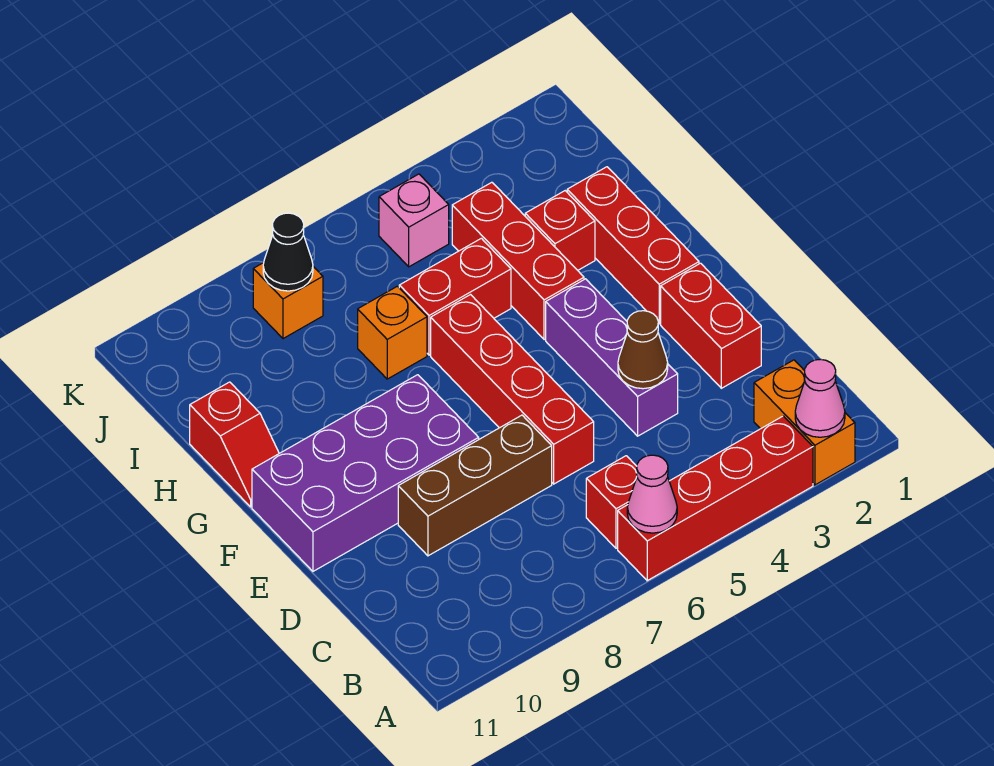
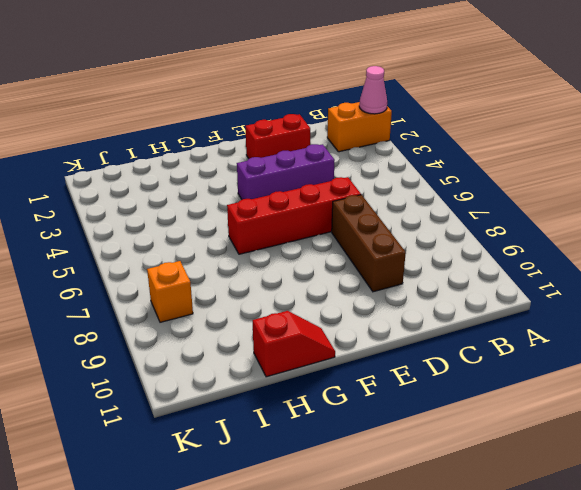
none -> red 1x4 brick [618,416,813,581]
none -> red 1x1 brick [586,456,637,548]
none -> purple 2x4 brick [252,375,479,571]

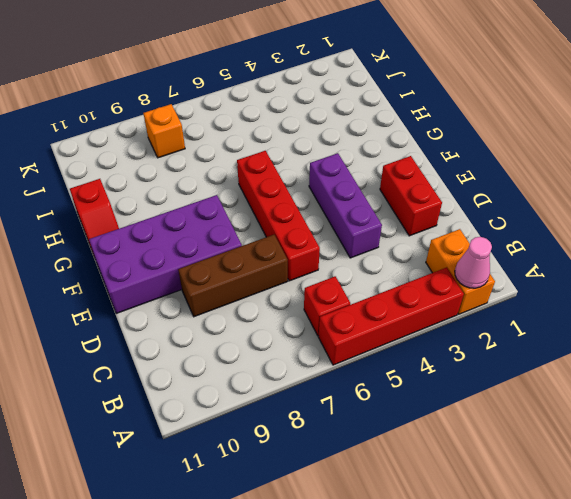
none -> red 1x3 brick [567,167,699,324]
none -> red 1x3 brick [452,182,584,340]
none -> red 1x1 brick [525,191,595,270]

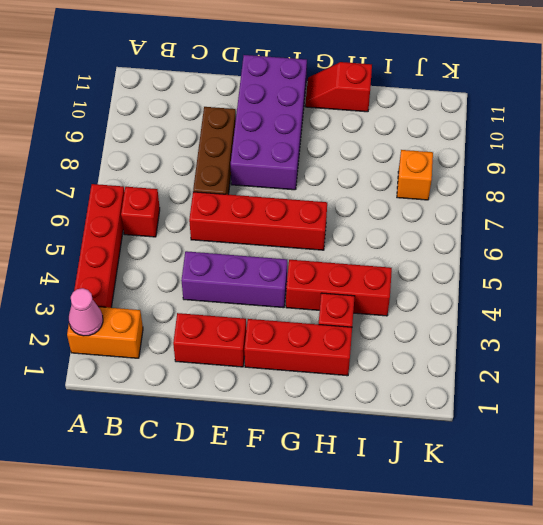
none -> red 1x2 brick [399,238,511,355]
none -> orange 1x1 brick [358,286,427,379]
none -> pink 1x1 brick [379,174,449,267]

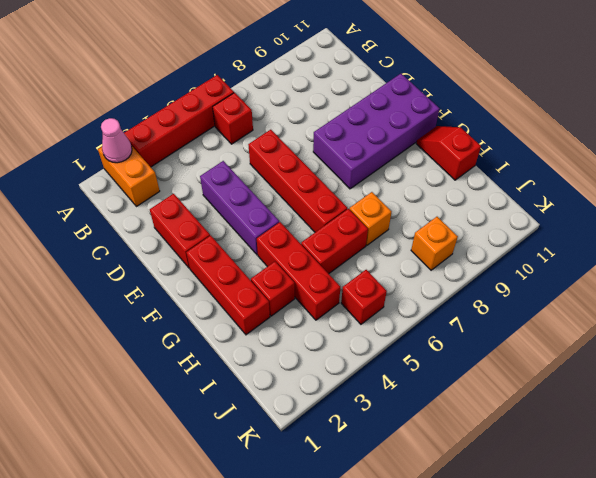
red 1x1 brick [341,270,387,324] -> pink 1x1 brick [379,174,449,267]
none -> brown 1x3 brick [398,415,552,556]
none -> pink 1x1 cone [627,455,677,533]
none -> brown 1x1 cone [618,311,668,389]

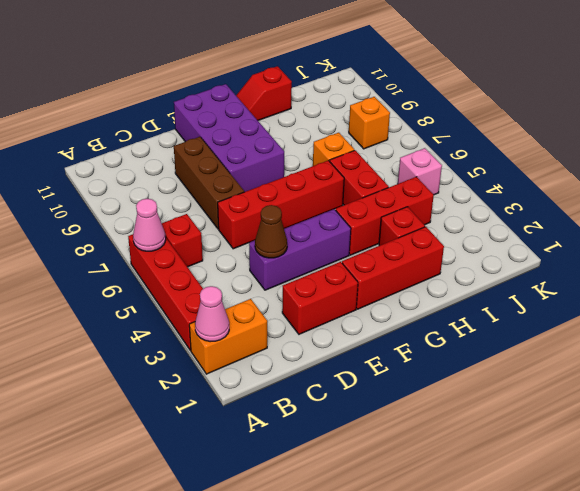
none -> black 1x1 cone [263,213,313,291]

